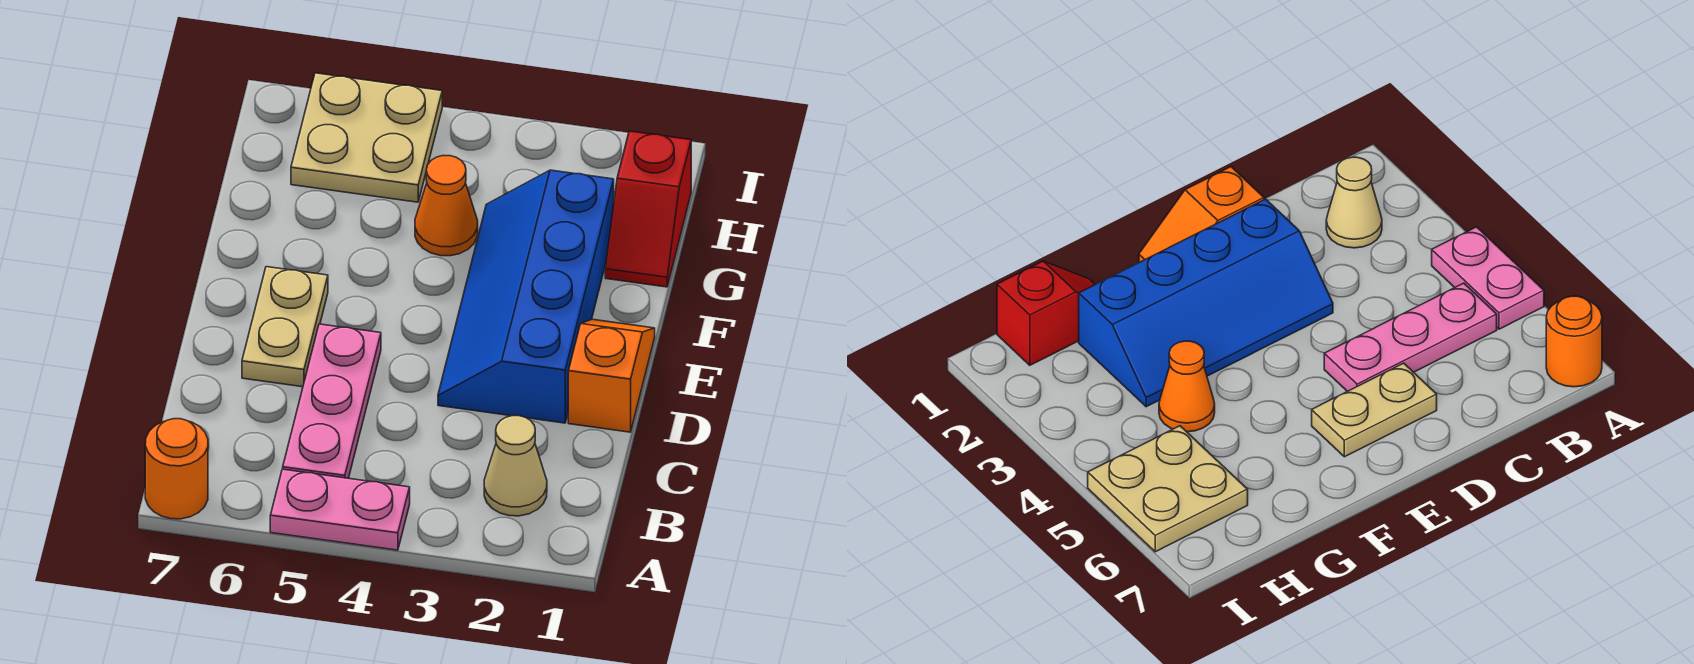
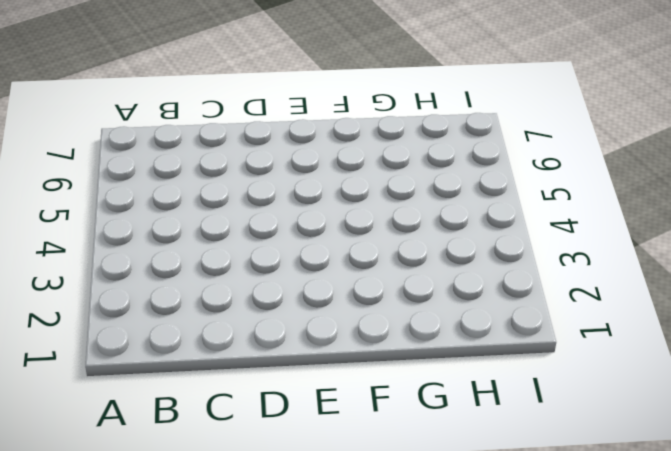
none -> pink 1x2 plate [270,469,410,550]
none -> orange 1x1 round brick [145,419,208,519]

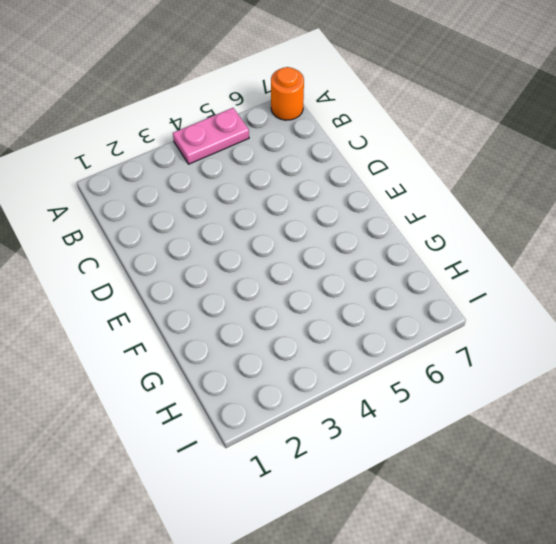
none -> tan 1x1 cone [484,416,547,516]
none -> pink 1x3 plate [283,324,381,478]

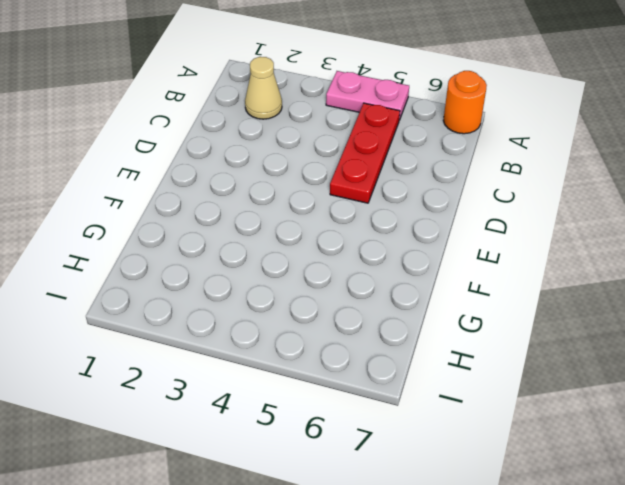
red 1x3 plate [330,103,400,203] -> pink 1x3 plate [283,324,381,478]
none -> orange 1x2 slope [568,319,655,432]
none -> blue 2x4 slope [438,170,614,423]

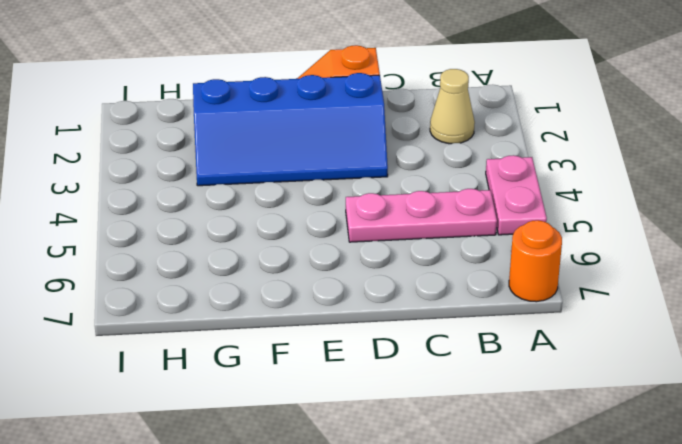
none -> tan 1x2 plate [242,267,328,387]
none -> red 1x2 slope [605,131,691,287]

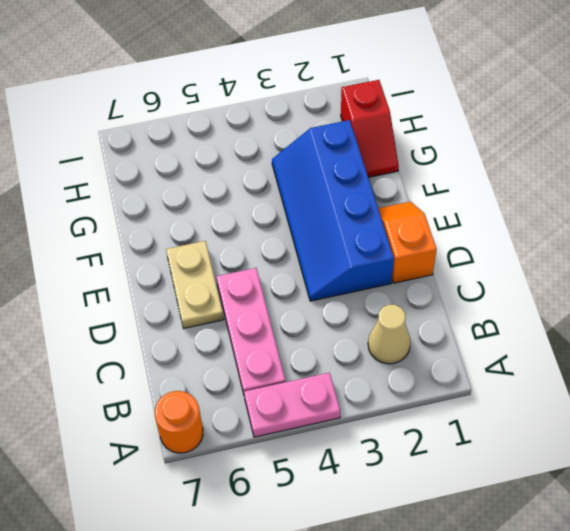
none -> orange 1x1 cone [415,156,478,256]
none -> tan 2x2 plate [291,73,442,202]

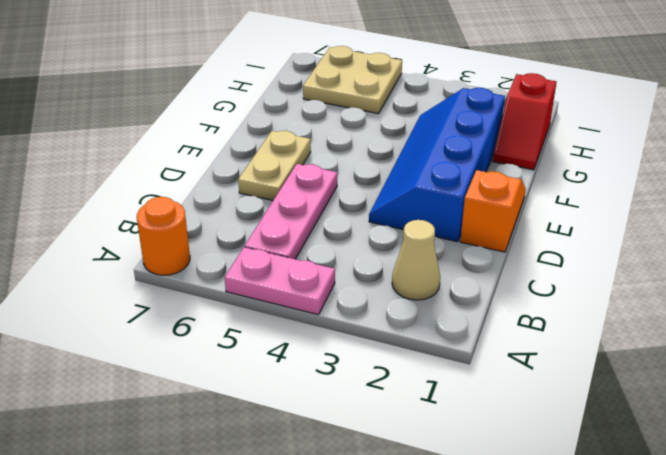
none -> orange 1x1 cone [415,156,478,256]

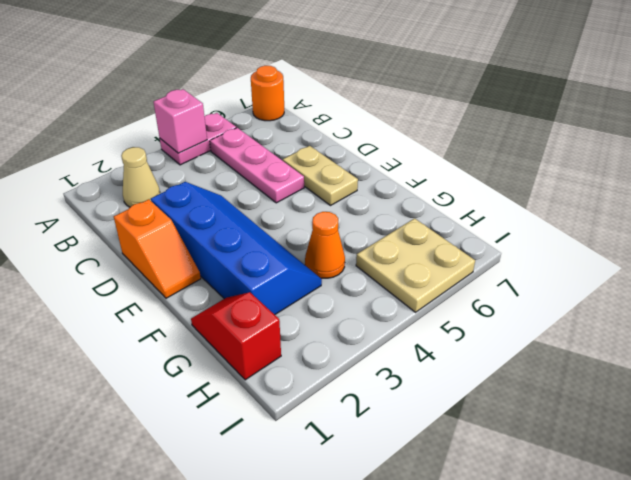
pink 1x1 brick [154,89,207,153] -> none

